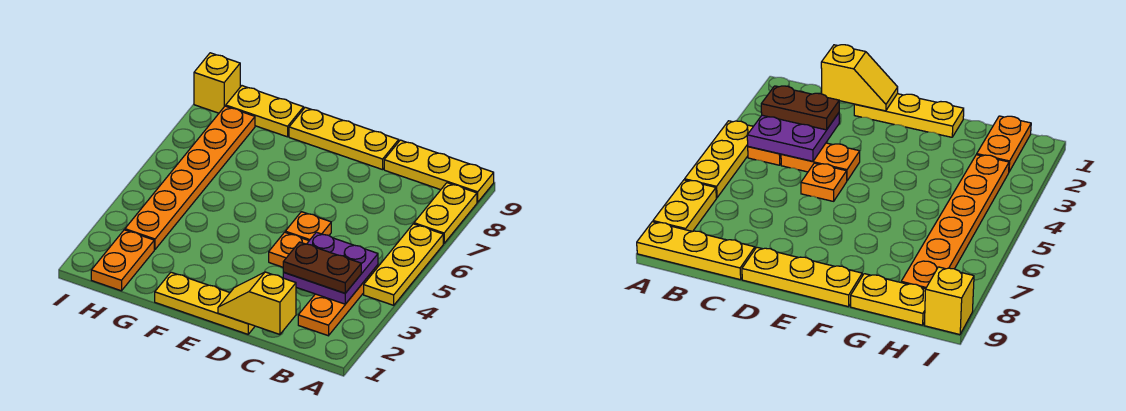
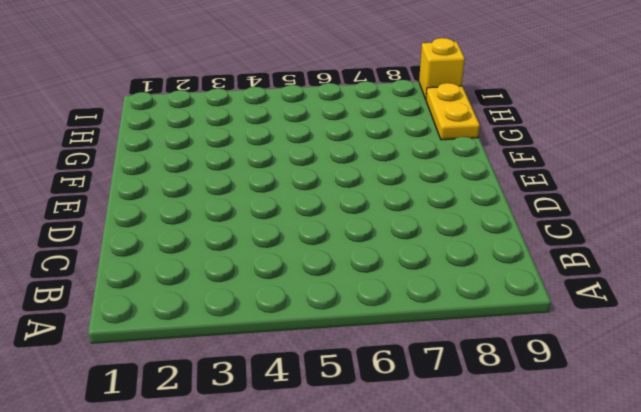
none -> yellow 1x3 plate [364,224,443,305]
none -> yellow 1x2 plate [414,183,477,243]
none -> yellow 1x3 plate [384,140,494,202]

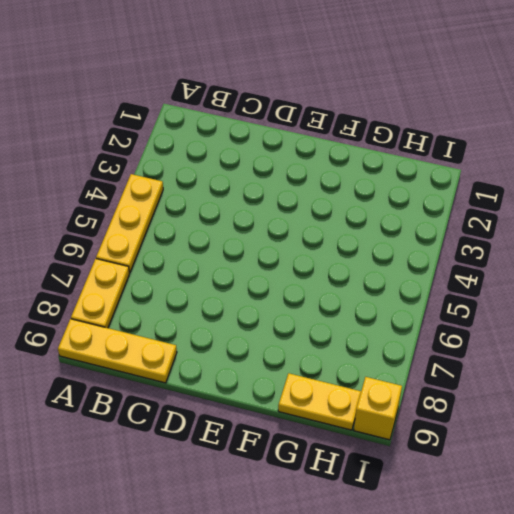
none -> orange 1x3 plate [298,265,378,336]
none -> orange 1x2 plate [269,232,309,267]
none -> yellow 1x3 plate [155,272,255,334]

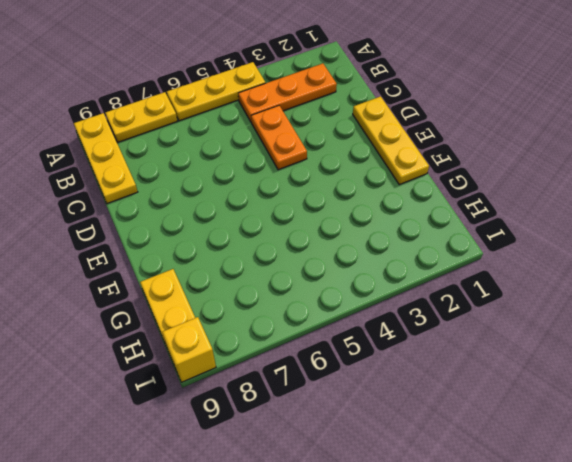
none -> orange 1x1 plate [285,212,331,240]
none -> yellow 1x3 plate [289,107,399,170]
none -> orange 1x2 plate [91,230,154,291]

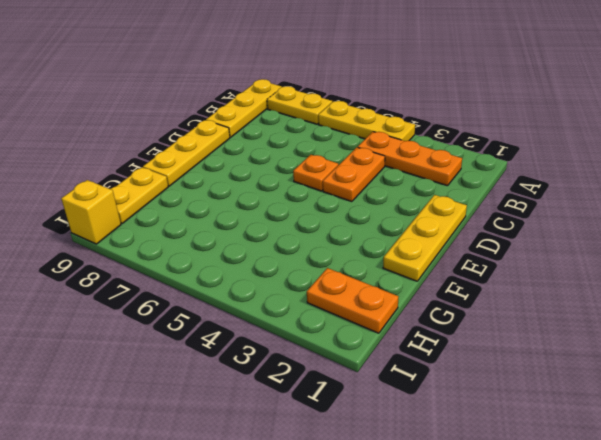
none -> orange 1x6 plate [125,106,255,249]
none -> purple 2x2 plate [283,232,378,304]
none -> yellow 1x2 slope [218,272,296,334]

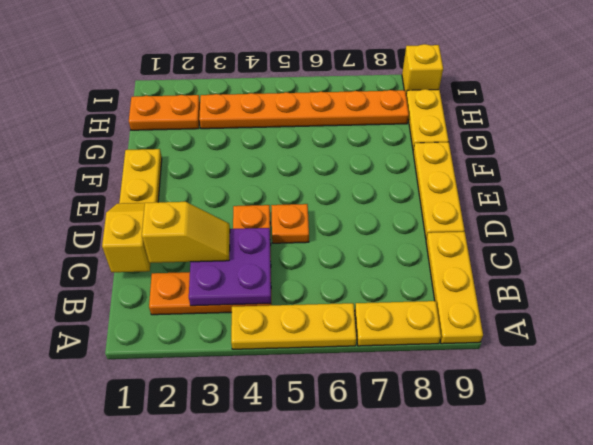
yellow 1x2 slope [142,202,230,263] -> brown 1x2 plate [283,242,361,293]

